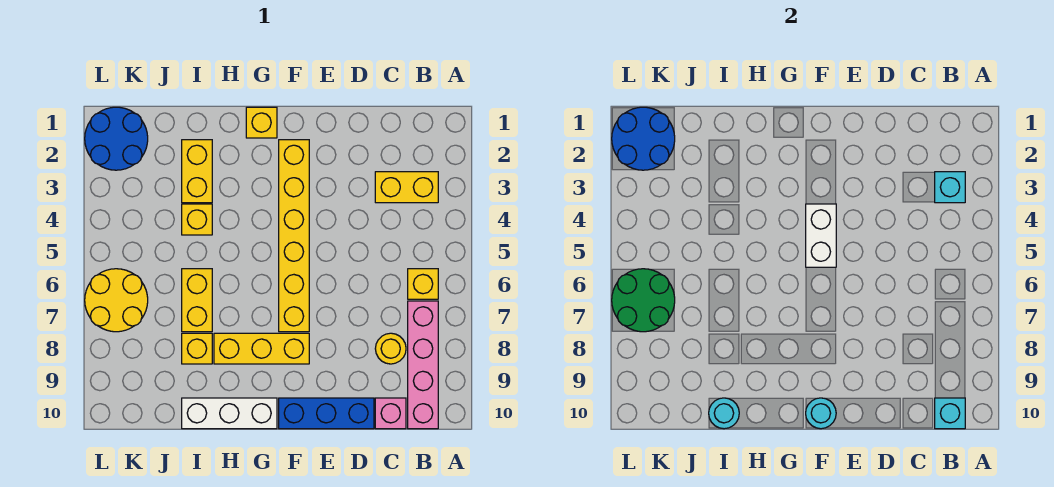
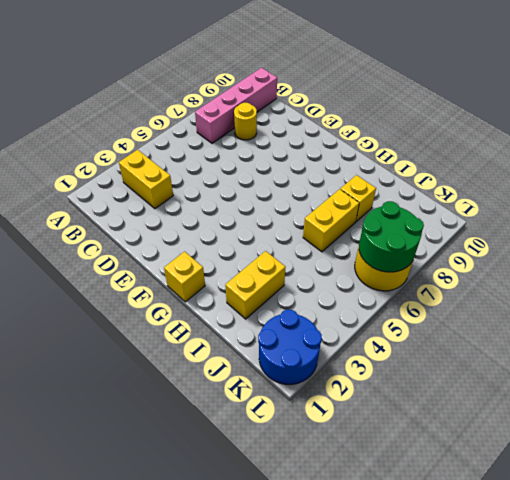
none -> yellow 1x1 brick [408,269,438,299]
none -> pink 1x1 brick [375,398,406,429]
none -> blue 1x3 brick [279,398,374,429]

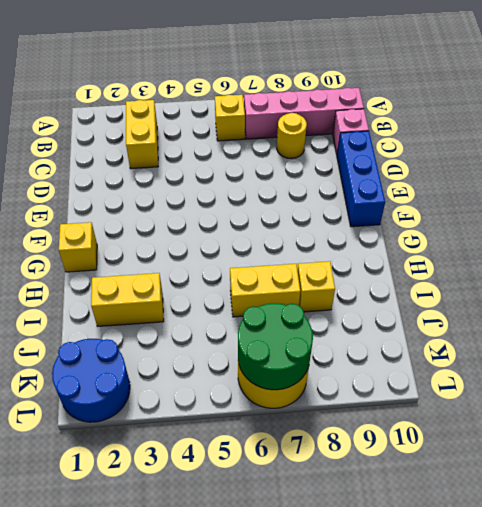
none -> yellow 1x6 brick [279,140,309,332]
none -> yellow 1x3 brick [214,333,309,364]
none -> white 1x3 brick [182,398,277,429]

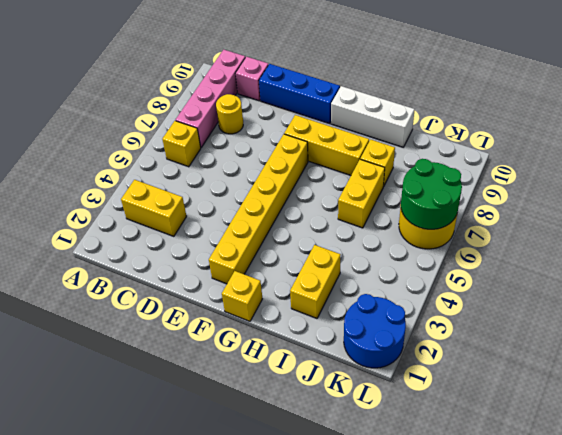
none -> yellow 1x1 brick [182,204,212,235]
none -> cyan 1x1 brick [935,172,965,203]
none -> cyan 1x1 brick [935,398,965,429]

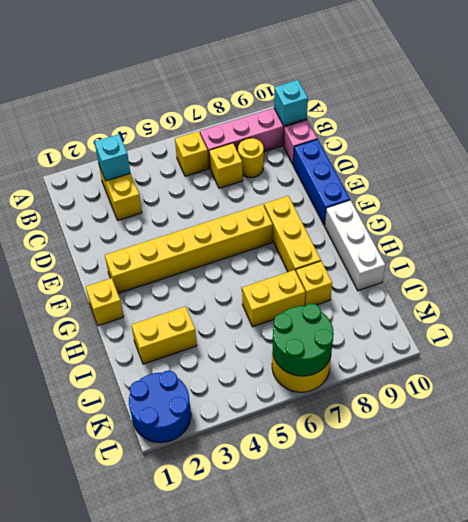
yellow 1x1 brick [209,143,243,188] -> yellow 1x1 brick moved to [182,204,212,235]
none -> white 1x2 brick [806,204,836,267]
none -> cyan 1x1 round brick [806,398,836,429]
none -> cyan 1x1 round brick [709,398,739,429]

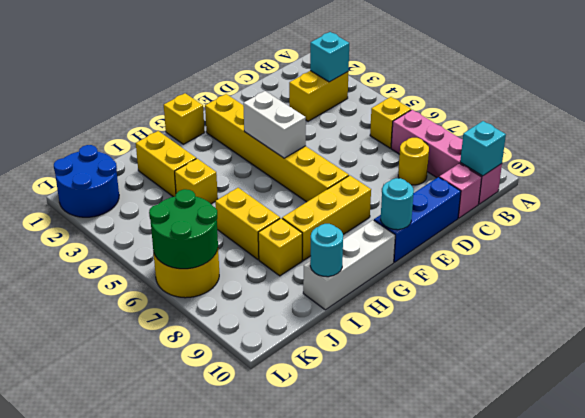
none -> blue 2x2 round brick [612,107,675,170]

